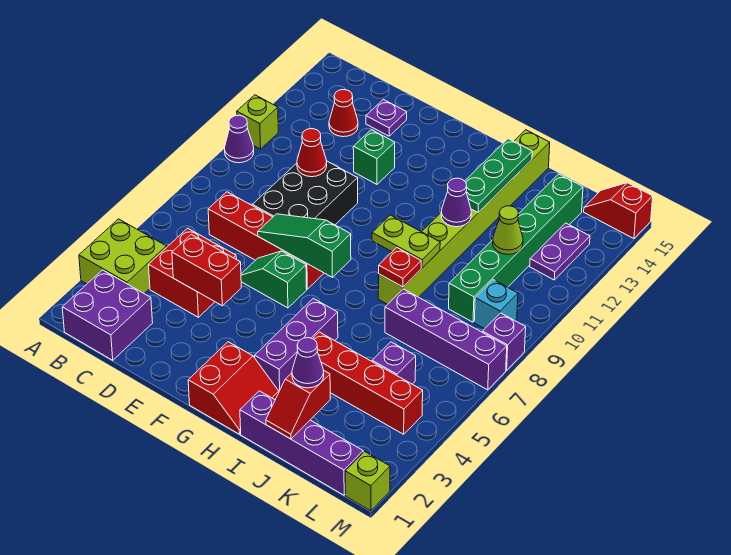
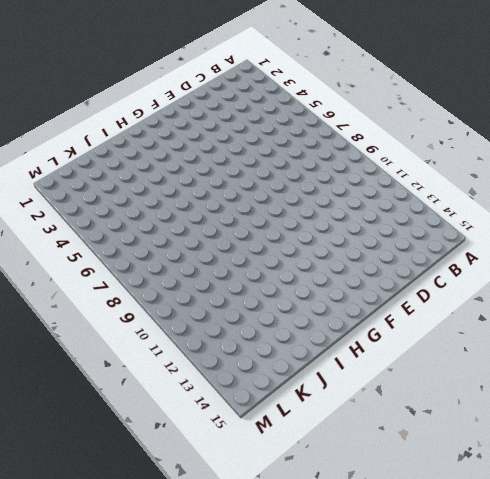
none -> lime 2x2 brick [79,219,167,293]
none -> purple 1x1 cone [224,115,254,163]
none -> lime 1x1 brick [237,95,278,149]
none -> purple 2x2 brick [62,270,153,360]

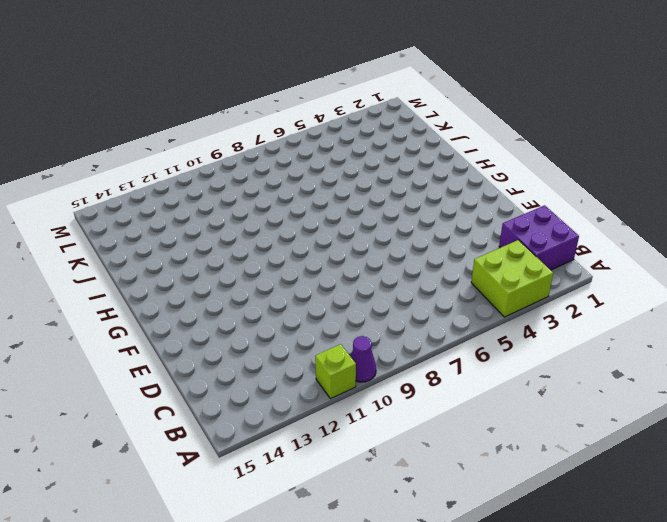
none -> red 2x2 brick [149,228,236,317]
none -> red 1x4 brick [208,192,324,289]
none -> red 1x1 cone [329,90,358,137]
none -> black 2x3 brick [253,161,358,225]

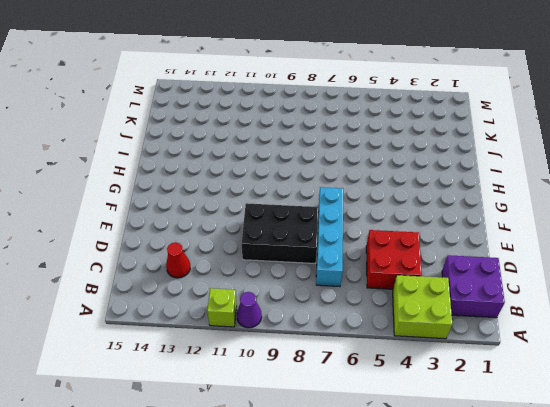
cyan 1x4 brick [316,187,343,287] -> red 1x4 brick [208,192,324,289]
none -> purple 1x1 plate [366,100,407,136]
none -> green 1x2 slope [241,251,307,308]
none -> green 1x1 brick [353,130,395,184]
none -> red 2x2 slope [188,342,279,434]

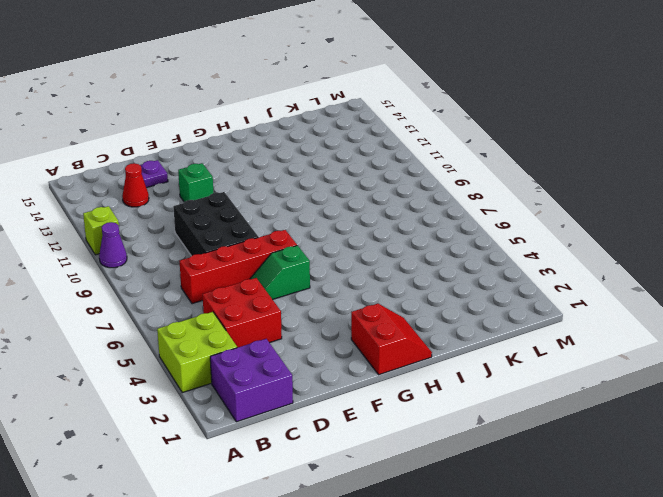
none -> purple 1x3 brick [255,299,338,391]
none -> purple 1x4 brick [240,391,363,495]
none -> red 1x4 brick [313,332,423,434]
none -> lime 1x8 brick [378,130,550,305]

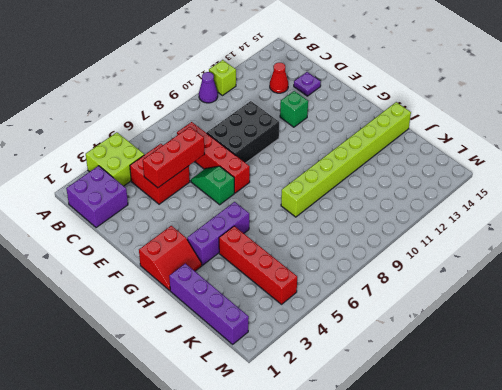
red 1x3 brick [143,127,205,188] -> red 1x2 brick [172,234,241,306]
none -> purple 1x4 brick [385,289,507,390]
none -> purple 1x1 brick [372,342,416,384]
none -> green 1x6 brick [449,174,583,322]
none -> cyan 1x1 brick [474,280,518,329]

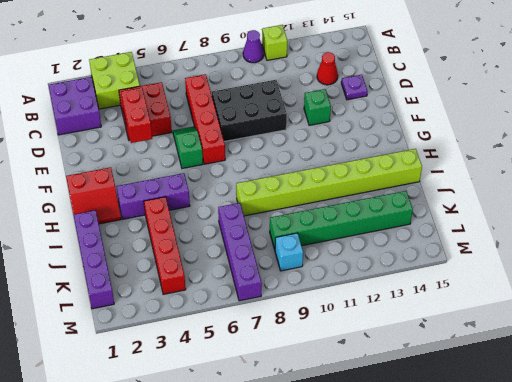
none -> purple 1x1 brick [372,342,416,384]
none -> purple 1x2 plate [530,223,590,280]
none -> red 1x2 slope [584,183,653,239]
none -> lime 1x1 brick [345,452,390,511]

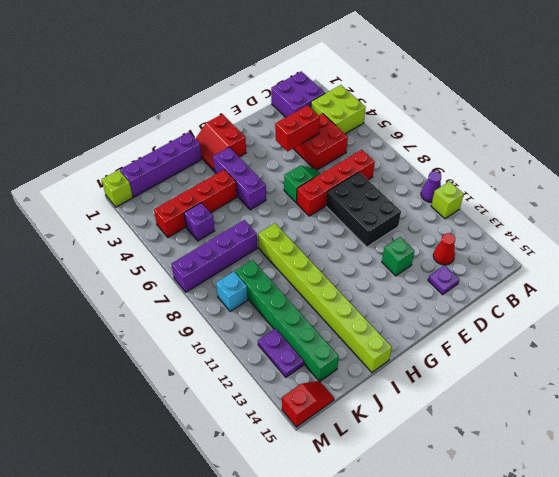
none -> purple 1x1 brick [483,313,526,370]
none -> red 1x1 cone [297,129,327,177]
none -> green 1x3 slope [258,214,351,277]
none -> lime 1x2 plate [372,215,440,268]

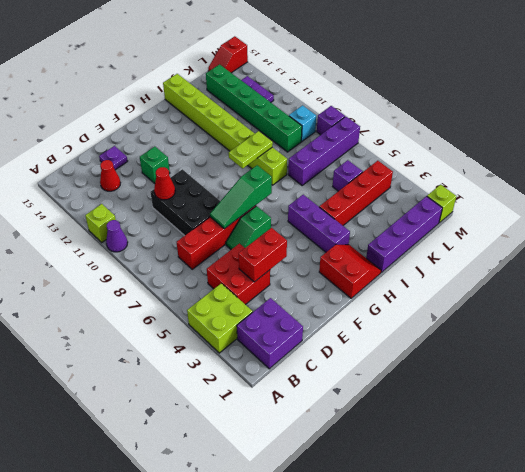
none -> red 1x1 plate [379,248,421,287]
none -> purple 1x1 cone [441,178,471,227]
none -> green 1x3 plate [465,139,532,212]
none -> red 1x2 slope [266,370,330,439]

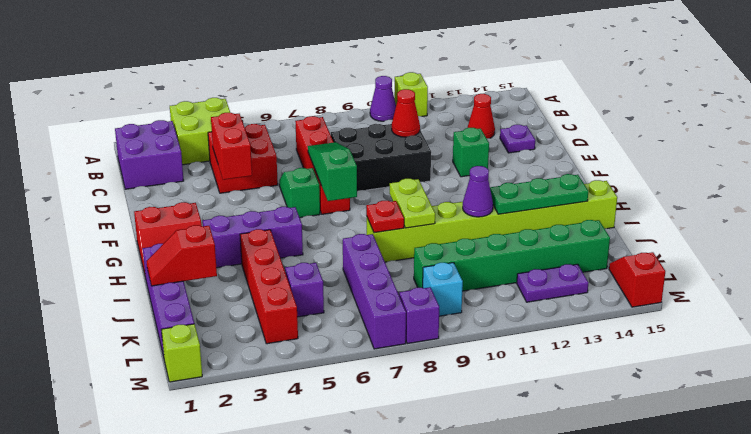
none -> lime 1x1 cone [493,206,523,254]
none -> purple 1x1 cone [292,338,324,388]

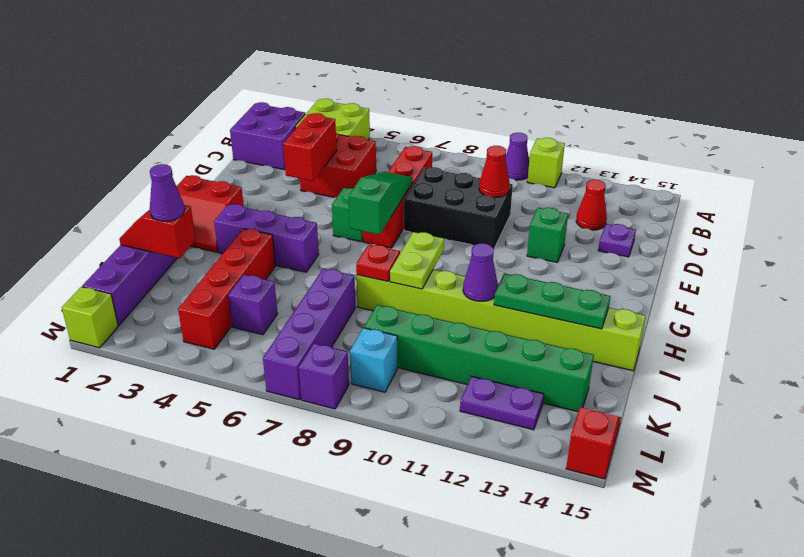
none -> lime 1x1 cone [493,206,523,254]

